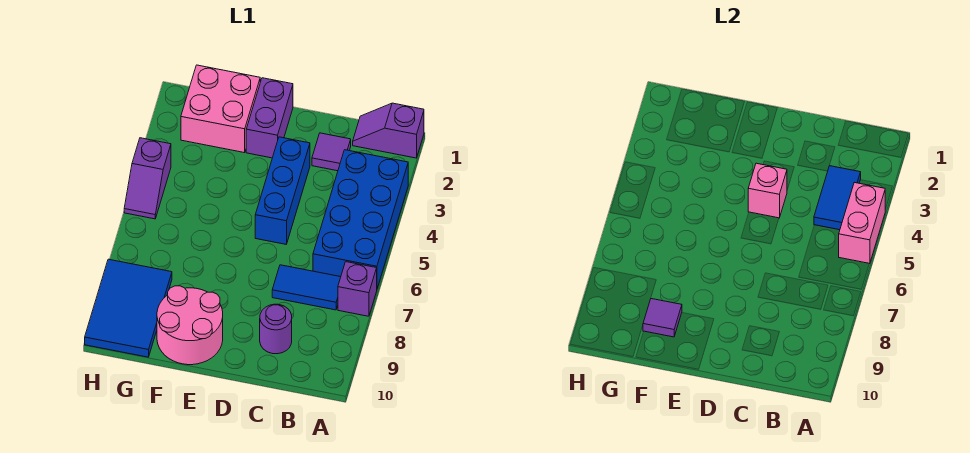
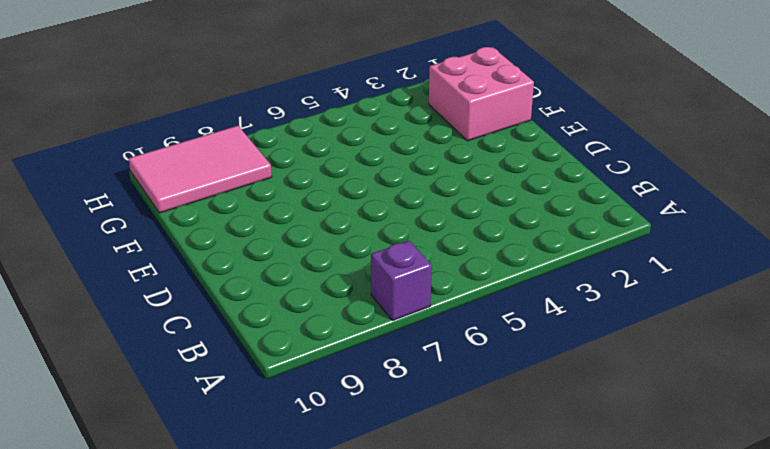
pink 2x3 tile [129,126,272,213] -> blue 2x3 tile [85,259,172,357]
none -> purple 1x2 slope [353,103,424,158]
none -> blue 2x4 brick [313,150,408,288]
none -> blue 1x2 tile [272,265,341,310]

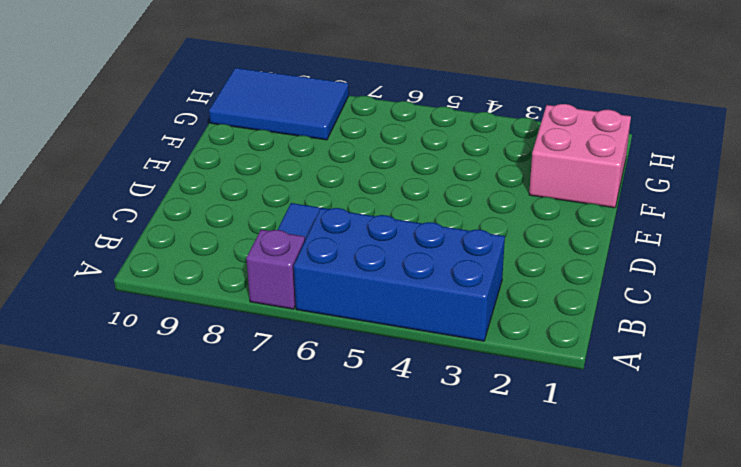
none -> purple 1x2 slope [353,103,424,158]
none -> purple 1x1 tile [312,133,351,171]
none -> purple 1x1 round brick [260,304,292,354]

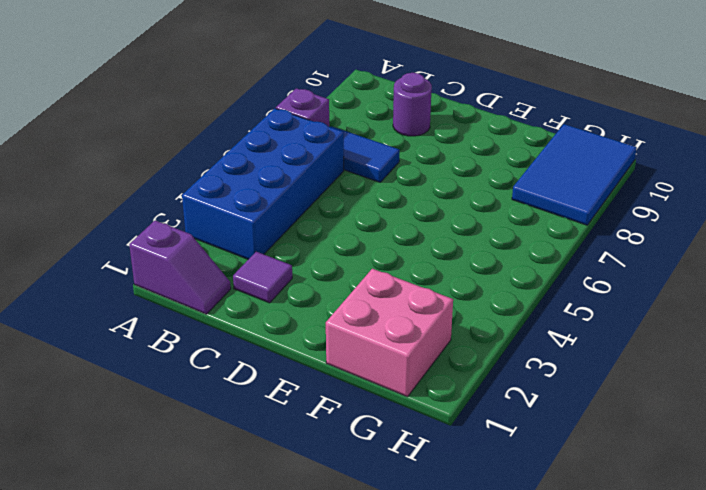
none -> blue 1x3 brick [255,137,310,244]
none -> purple 1x2 brick [246,78,293,158]
none -> pink 2x2 round brick [157,286,223,365]

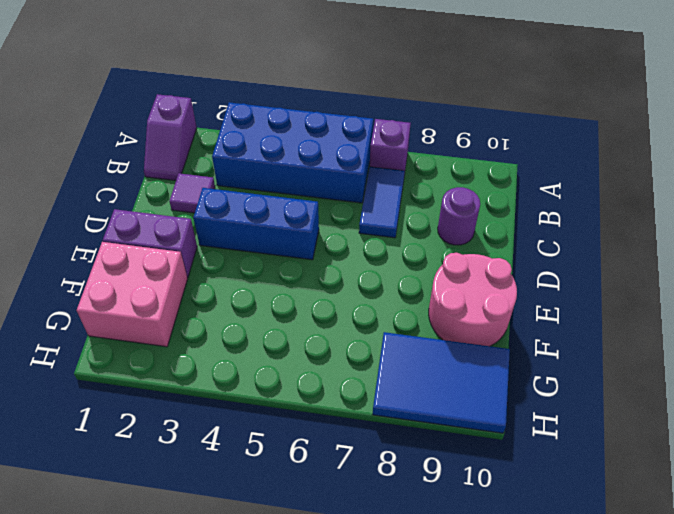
none -> purple 1x2 slope [124,138,171,219]
none -> pink 1x2 brick [839,182,885,264]
none -> blue 1x2 tile [814,166,861,230]

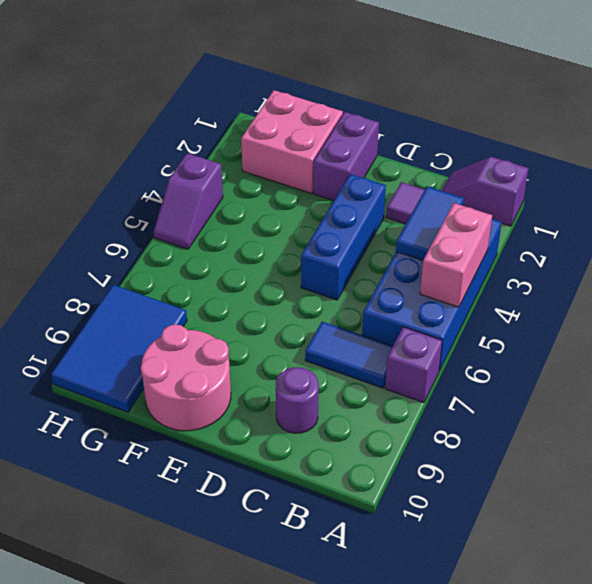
none -> pink 1x1 brick [748,163,787,218]
none -> purple 1x1 tile [643,299,682,337]

